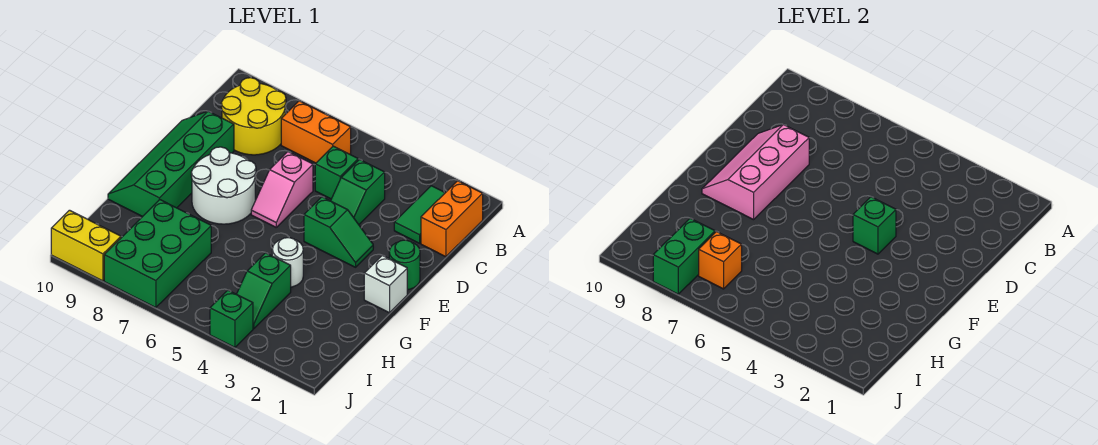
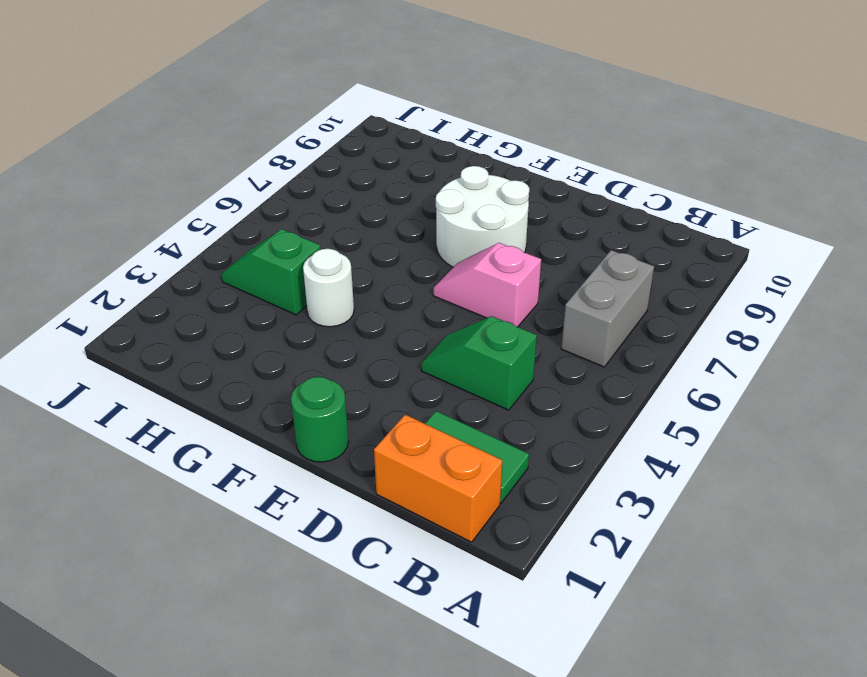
grey 1x2 brick [561,250,654,367] -> orange 1x2 brick [281,101,351,163]
none -> yellow 2x2 round brick [221,78,286,155]
none -> green 1x1 brick [315,146,358,199]
none -> green 2x4 slope [108,111,234,217]

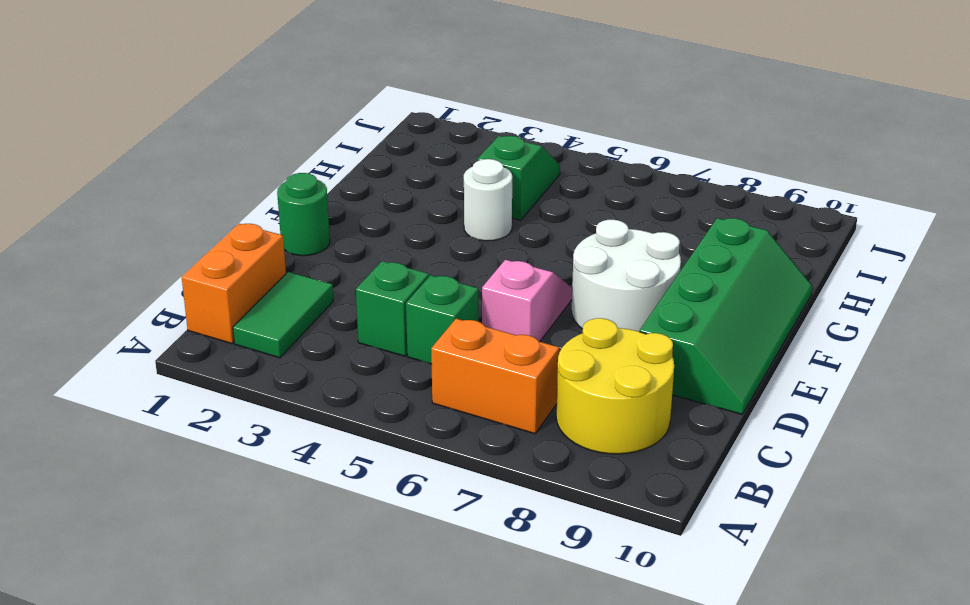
none -> green 1x2 slope [304,197,373,267]
none -> white 1x1 brick [364,255,407,313]
none -> green 2x3 brick [104,200,211,308]

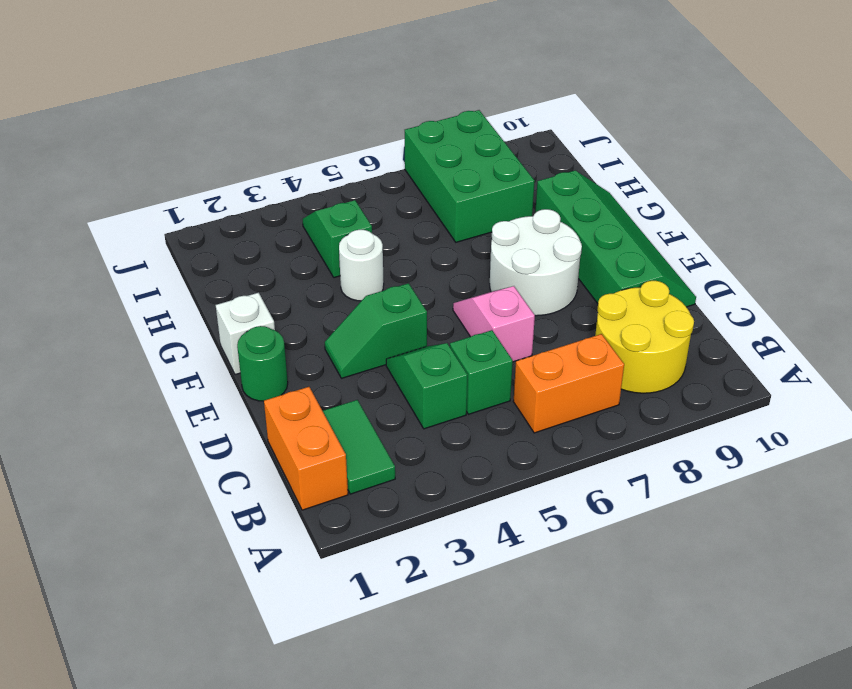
none -> green 1x1 brick [210,290,253,347]
none -> yellow 1x2 brick [51,210,121,281]
none -> pink 2x3 slope [702,124,809,220]

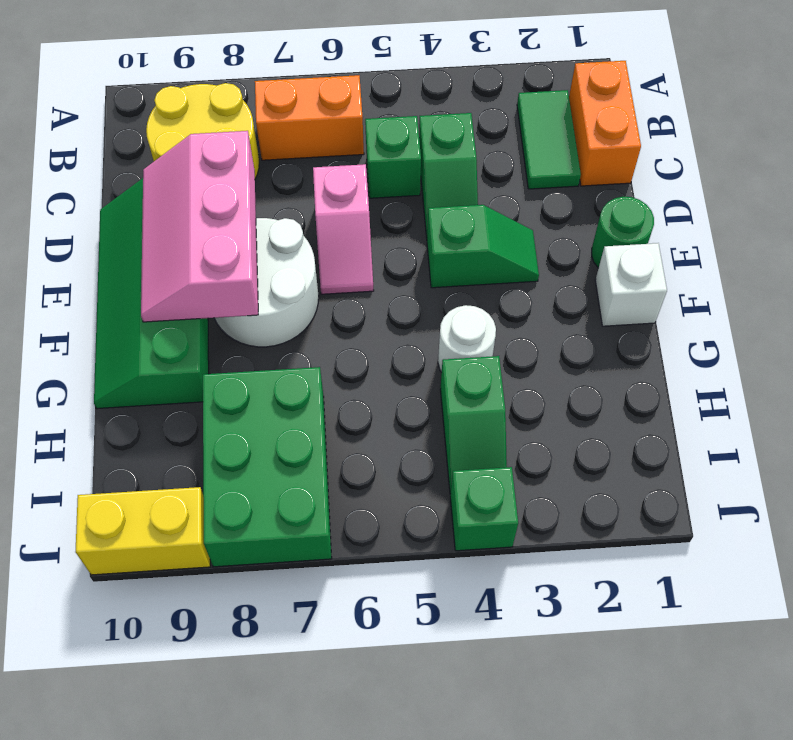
none -> green 1x1 brick [853,197,896,254]
none -> orange 1x1 brick [699,231,742,289]
none -> green 1x2 brick [653,218,715,294]

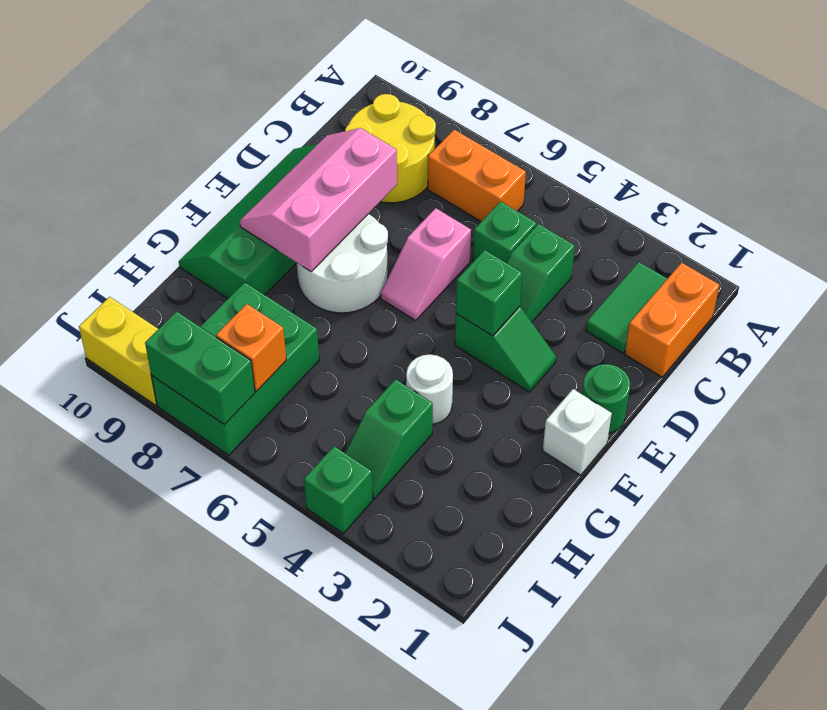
green 1x2 brick [145,311,255,425] -> green 1x2 brick turned to [653,218,715,294]

